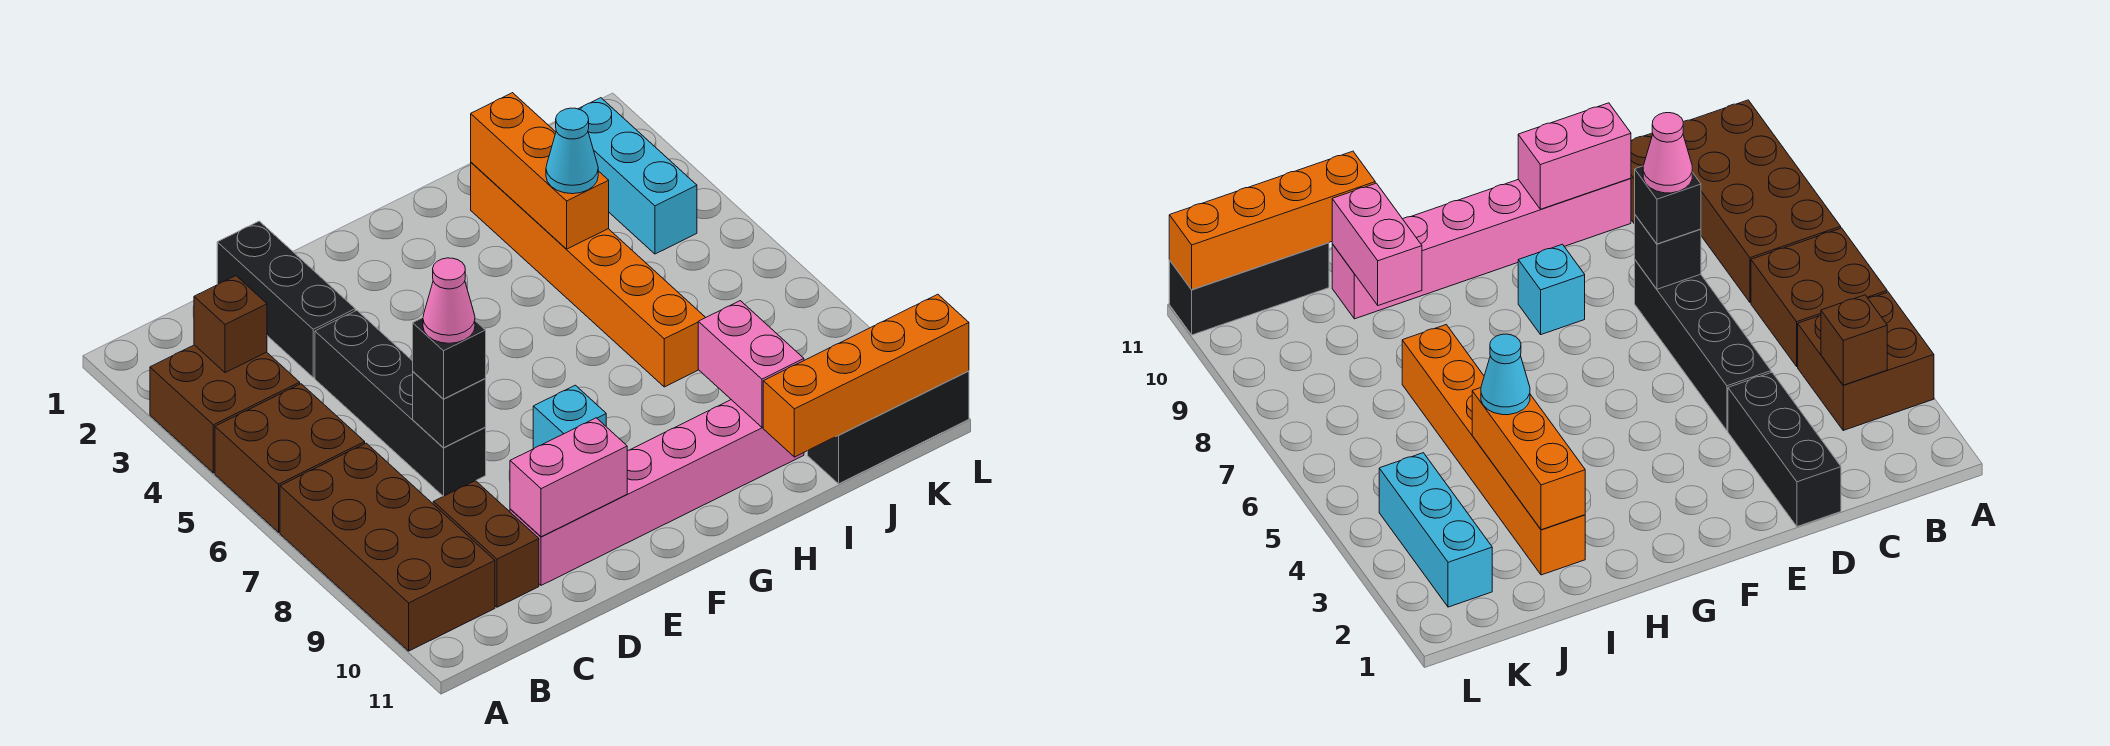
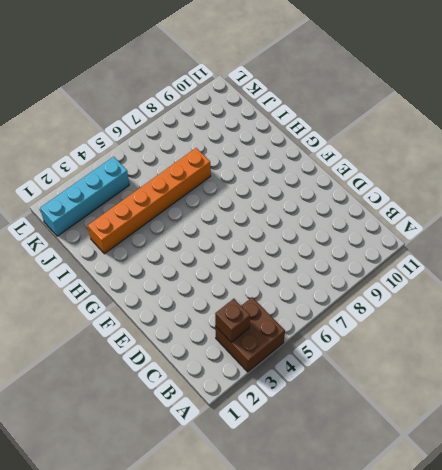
cyan 1x4 brick [40,157,129,236] -> cyan 1x3 brick [579,98,697,254]
none -> brown 2x2 brick [215,384,365,532]
none -> brown 2x4 brick [280,443,495,651]
none -> brown 1x2 brick [433,481,539,607]

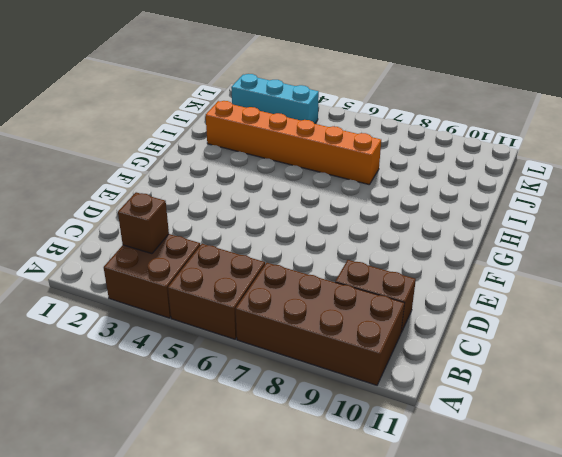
none -> black 1x3 brick [217,221,355,378]
none -> black 1x4 brick [315,310,486,496]
none -> pink 1x6 brick [510,400,804,585]

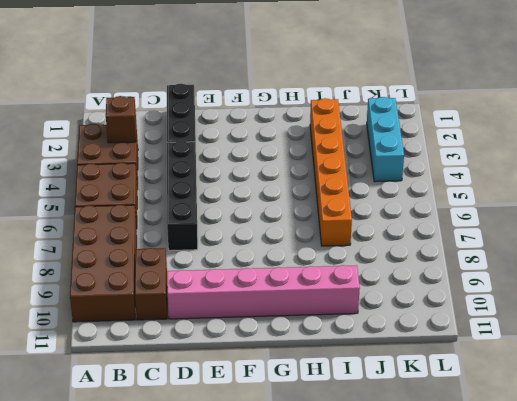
none -> cyan 1x1 brick [533,385,606,449]
none -> black 1x3 brick [808,371,969,484]
none -> black 1x1 brick [413,372,486,448]

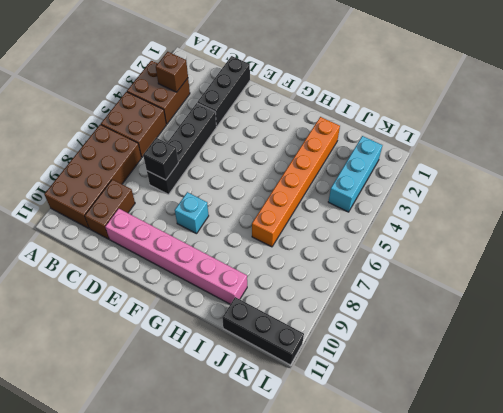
none -> pink 1x2 brick [510,418,627,537]
none -> orange 1x3 brick [471,93,609,249]
none -> pink 1x2 brick [698,301,804,427]

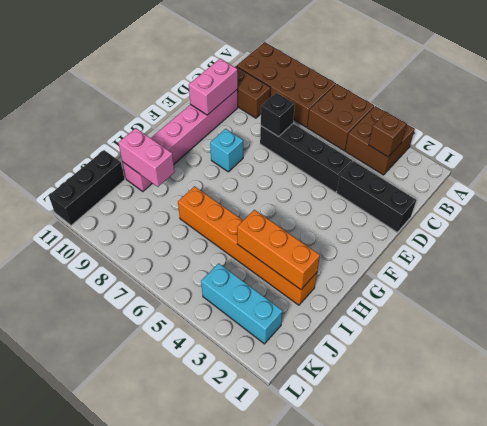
none -> orange 1x4 brick [763,294,969,457]
none -> black 1x1 brick [413,318,486,399]
none -> cyan 1x1 cone [546,108,598,194]

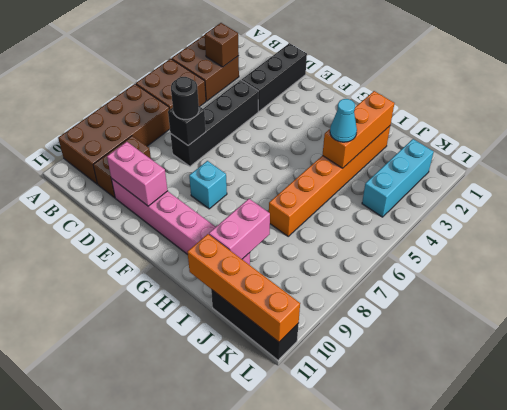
black 1x1 round brick [171,77,199,119] -> black 1x1 brick [413,318,486,399]
none -> pink 1x1 cone [423,258,475,343]

